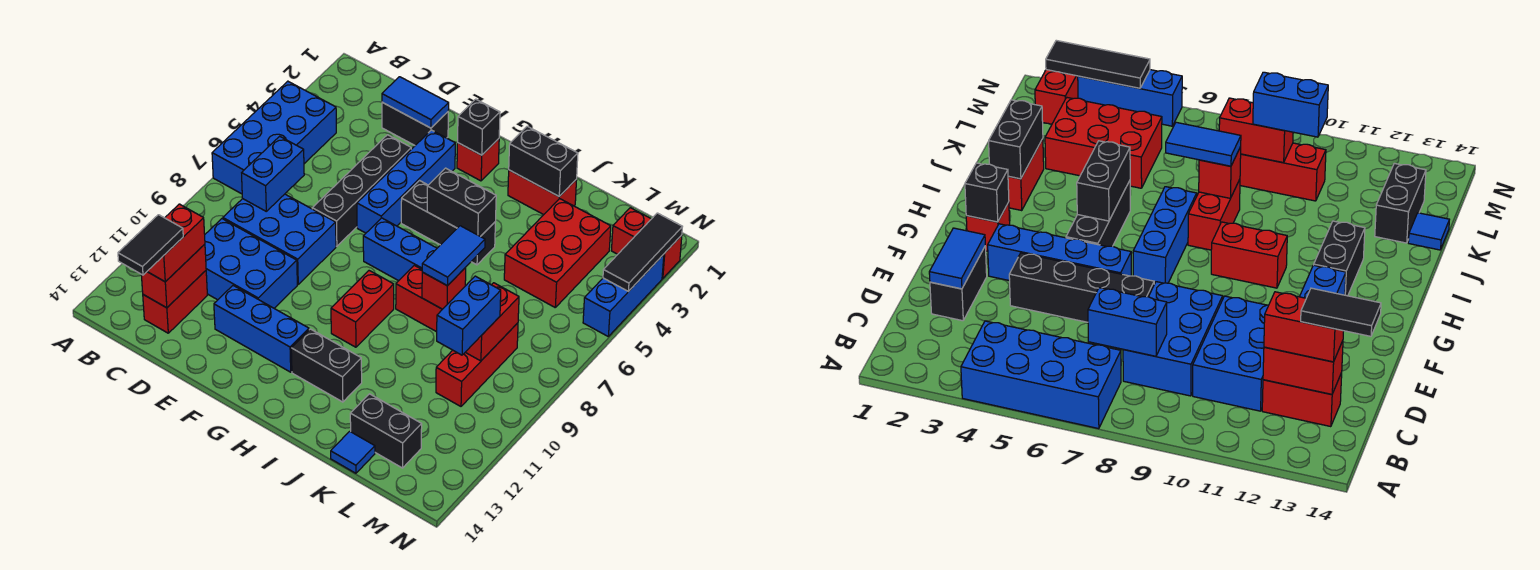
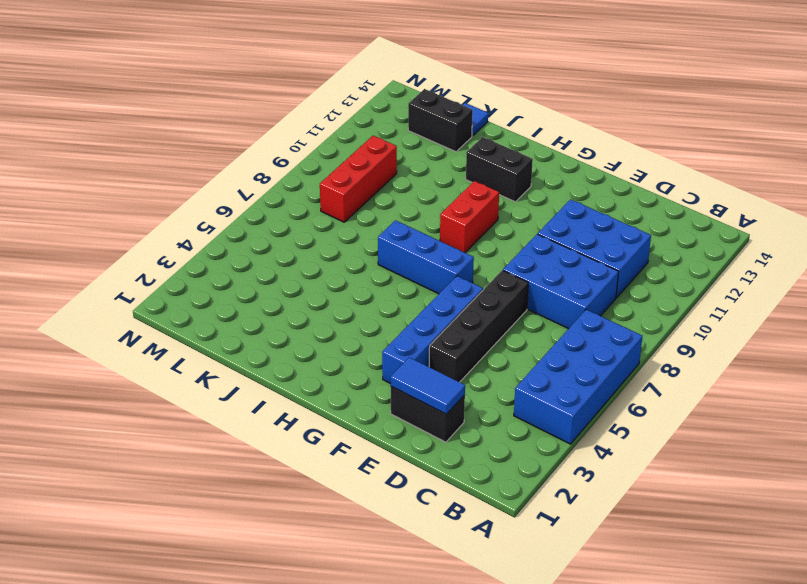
none -> red 1x2 brick [143,271,207,333]
none -> blue 1x3 brick [214,286,309,372]
none -> red 1x1 brick [457,139,499,181]
none -> black 1x3 brick [401,181,495,265]

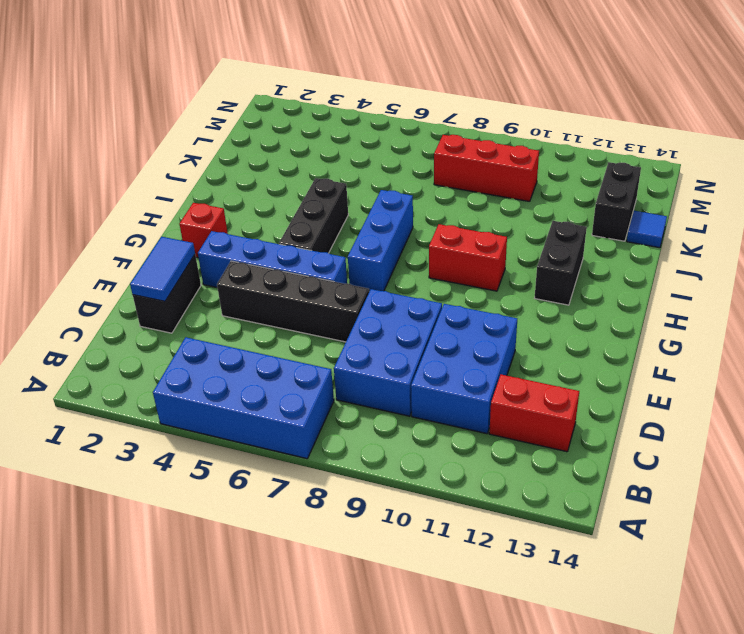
none -> blue 1x3 brick [214,286,309,372]
none -> red 1x2 brick [508,170,577,215]
none -> red 1x2 brick [396,265,442,332]
none -> red 2x3 brick [504,199,611,307]

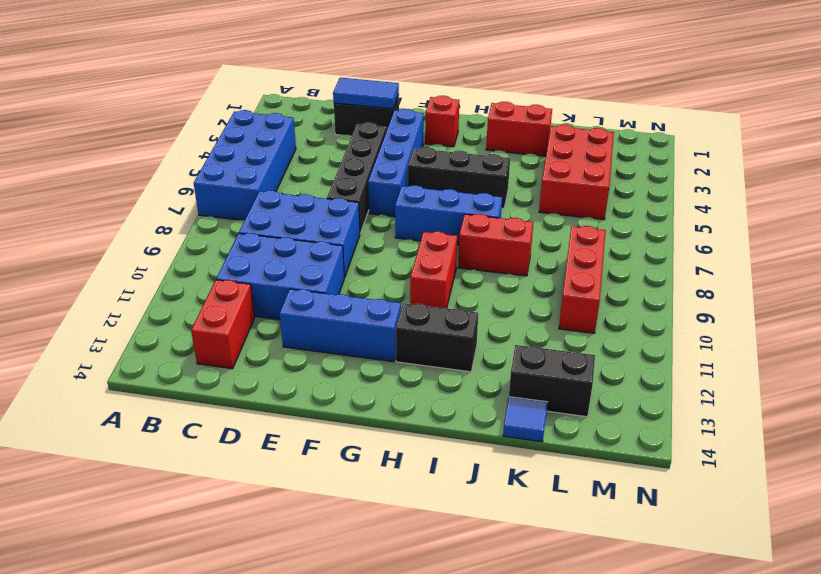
none -> red 1x2 brick [611,208,682,278]
none -> blue 1x3 brick [583,254,664,336]
none -> blue 1x2 brick [242,136,304,211]
none -> red 1x2 brick [141,244,206,308]

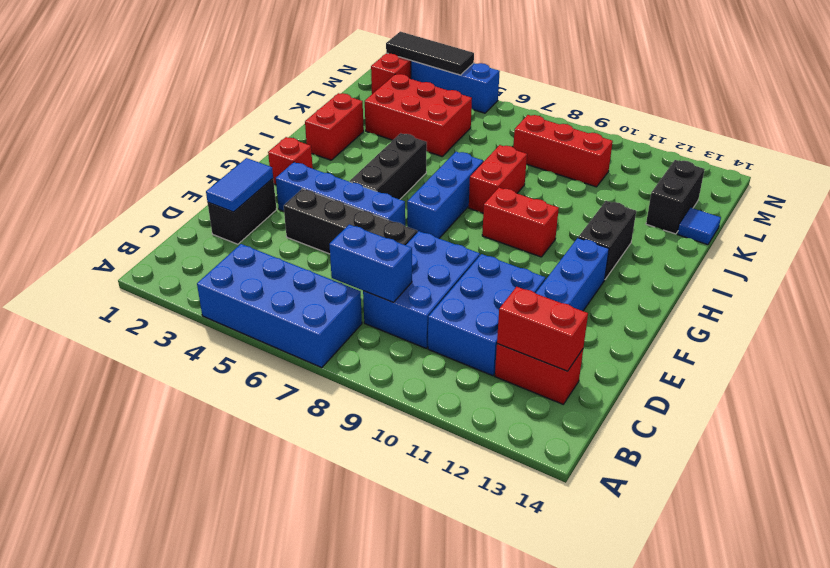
none -> black 1x1 brick [458,99,500,155]
none -> black 1x2 brick [427,168,496,236]
none -> black 1x2 brick [509,126,578,196]
none -> red 1x1 brick [422,268,466,309]

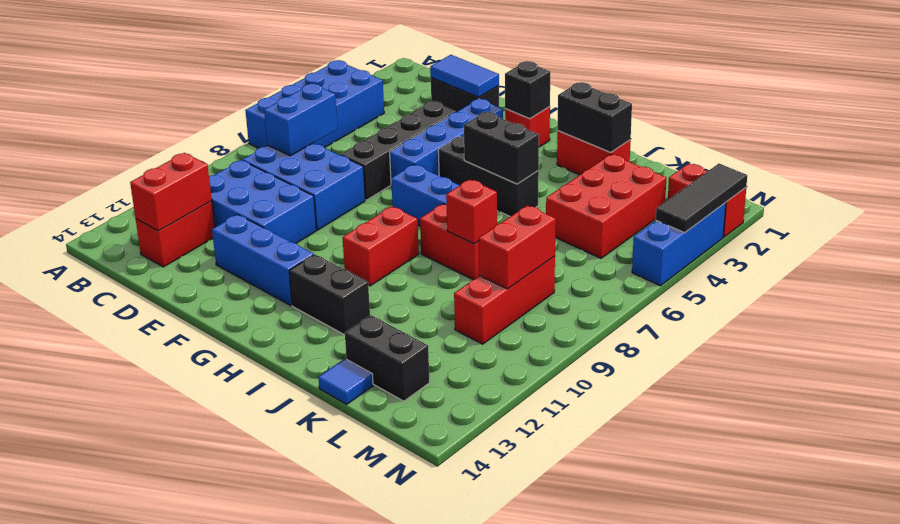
none -> red 1x2 brick [147,204,205,282]
none -> blue 1x2 tile [422,226,485,286]
none -> blue 1x2 brick [437,276,501,355]
none -> black 1x2 tile [118,215,183,275]

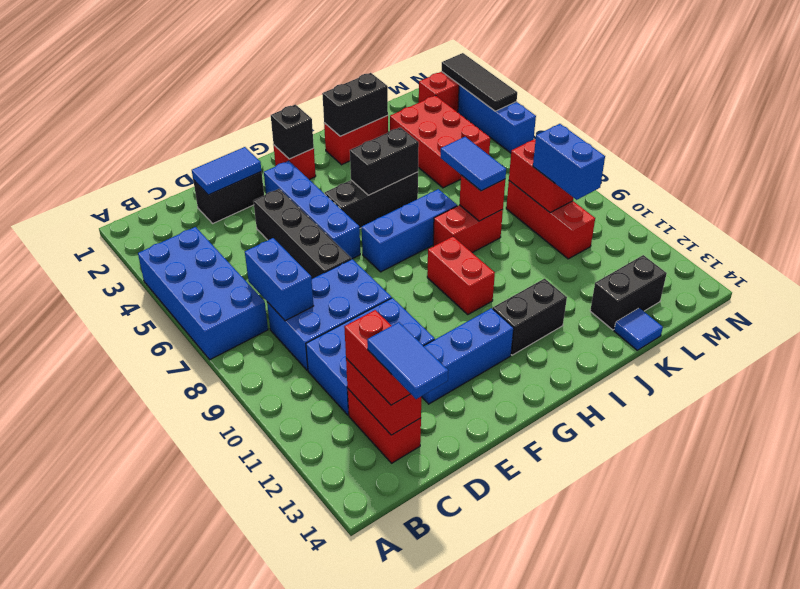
blue 1x2 tile [367,322,448,399] -> black 1x2 tile [118,215,183,275]

